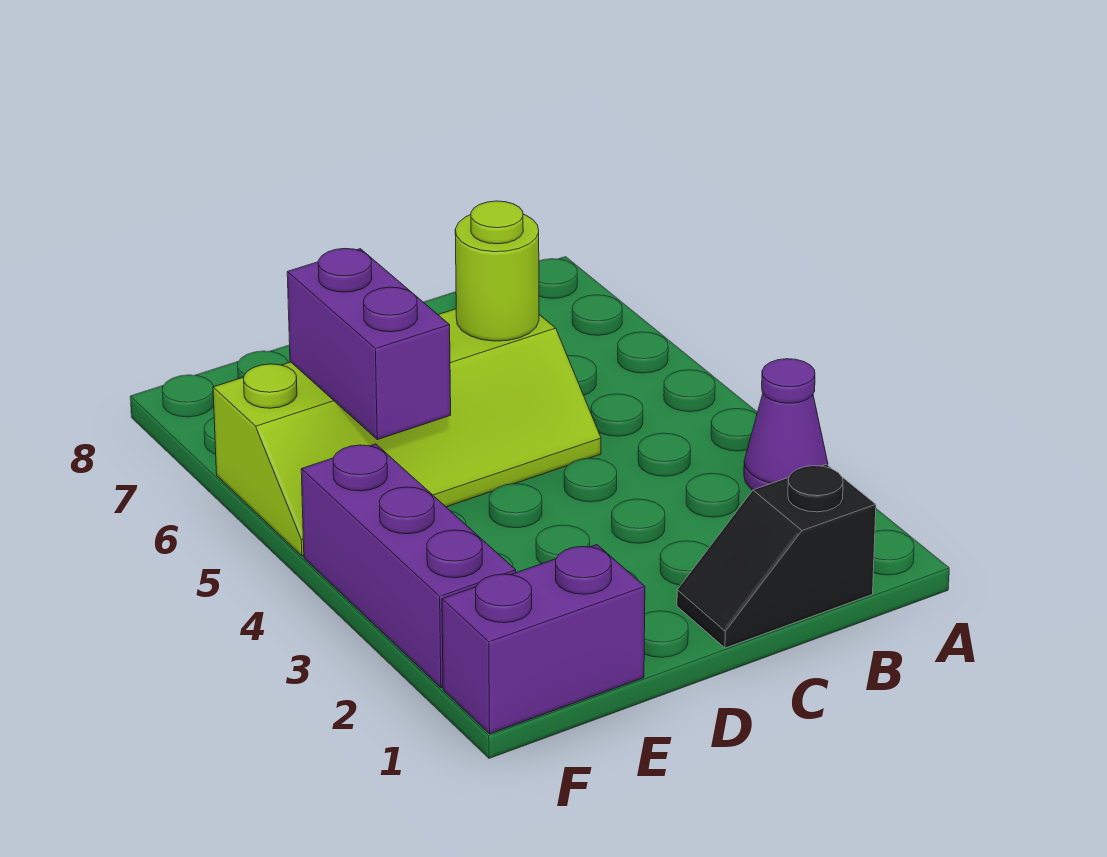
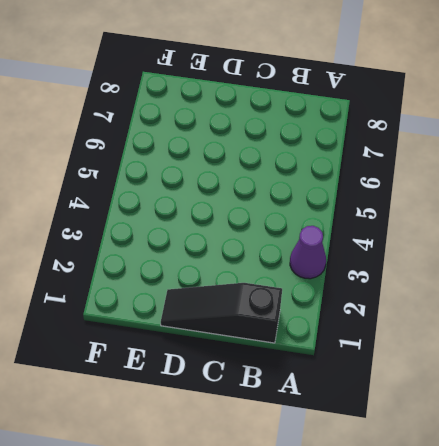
black 1x3 slope [161,283,282,343] -> black 1x2 slope [677,464,876,648]
none -> lime 2x4 slope [213,309,601,556]
none -> purple 1x2 brick [442,545,645,734]

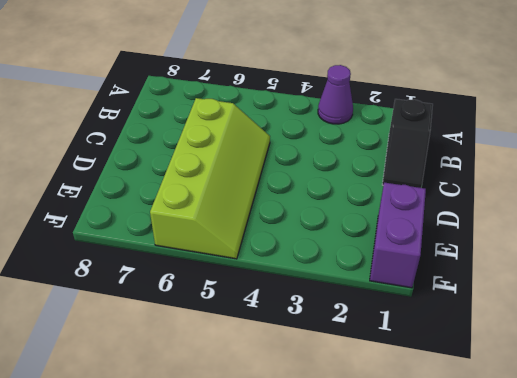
none -> purple 1x3 brick [301,444,516,688]
none -> lime 1x1 round brick [455,201,539,341]

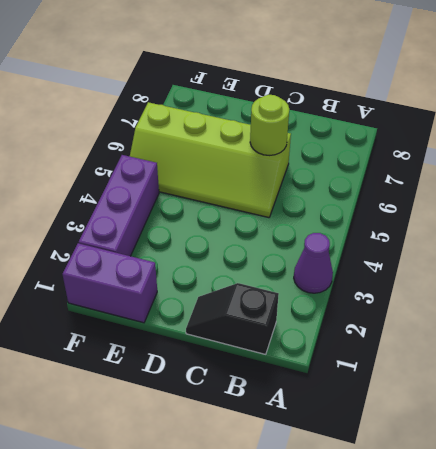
none -> purple 1x2 brick [287,249,451,440]

